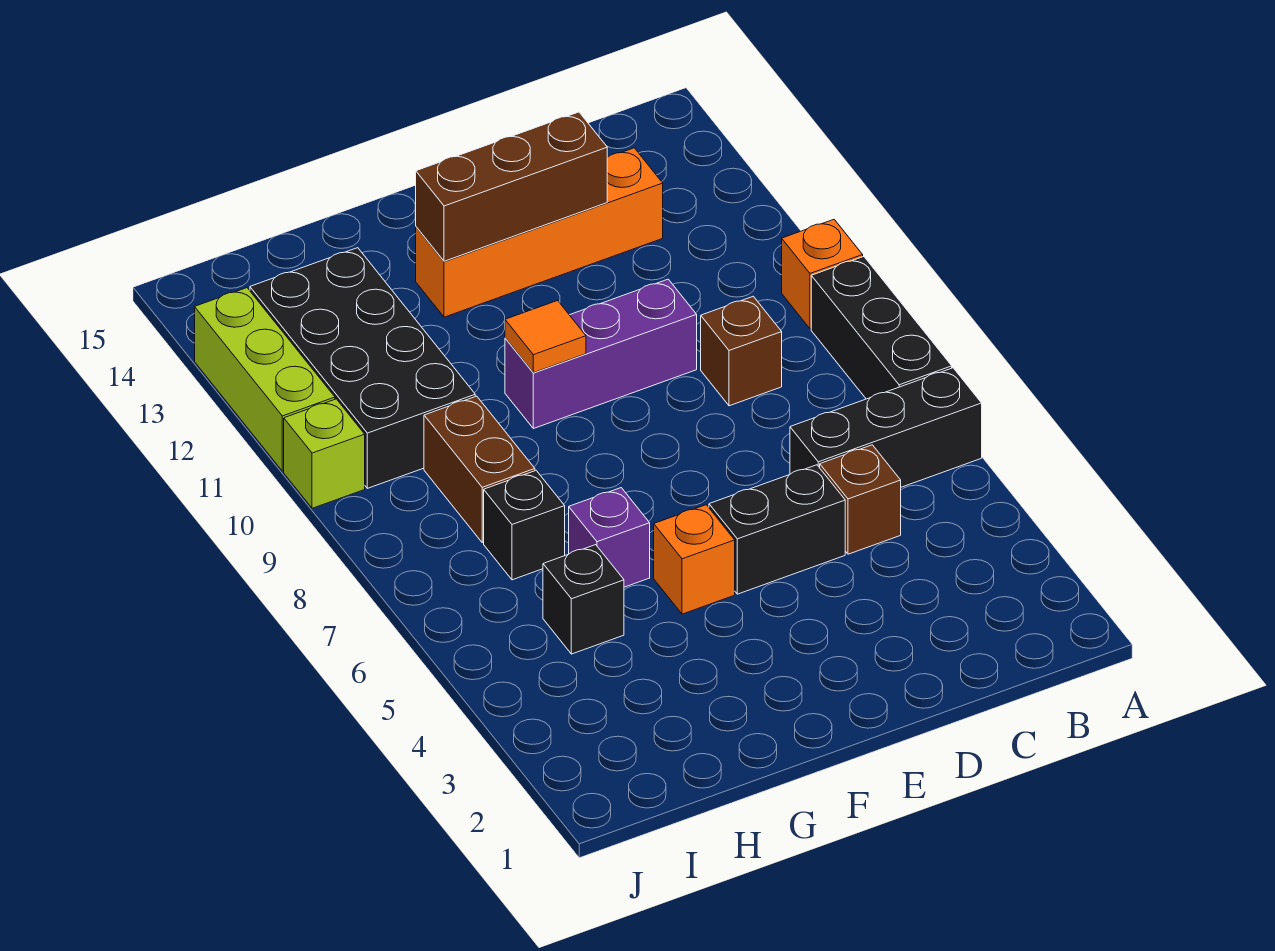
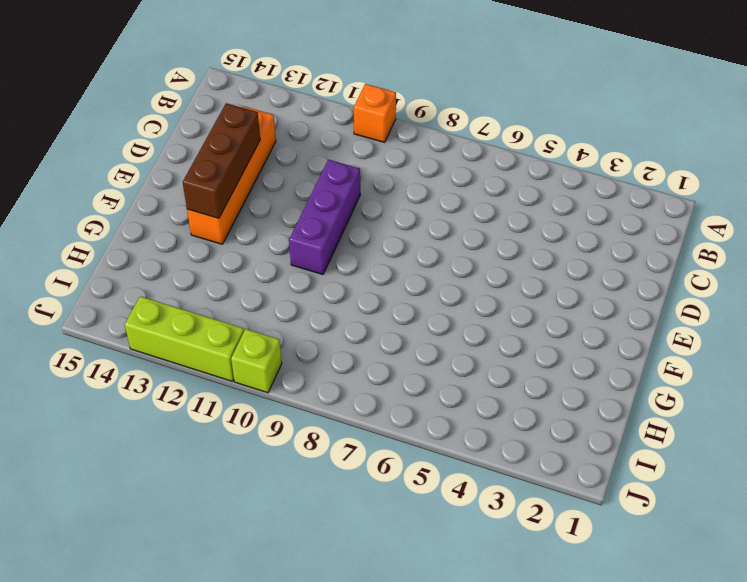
none -> black 1x3 brick [790,368,982,487]
none -> black 1x3 brick [811,257,952,399]
none -> brown 1x1 brick [820,445,901,554]

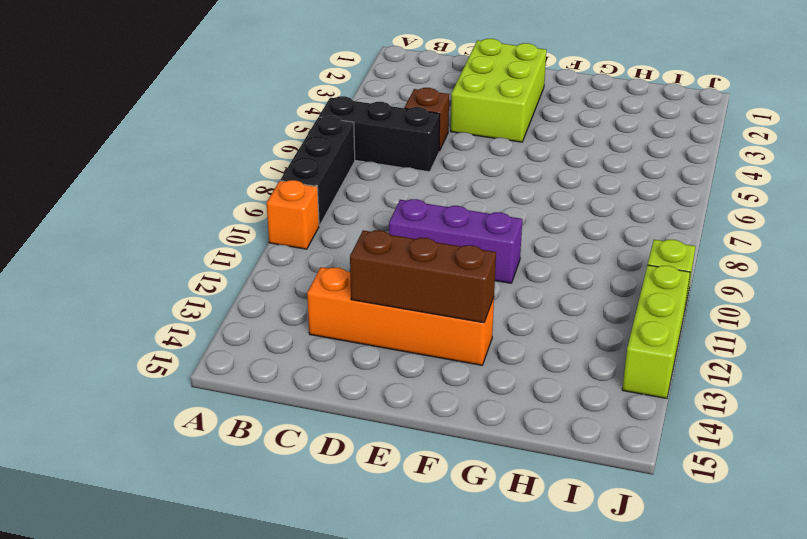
lime 2x3 brick [451,39,546,142] -> none
none -> brown 1x1 brick [701,296,782,406]
none -> black 1x2 brick [709,465,845,594]
none -> orange 1x1 brick [654,505,735,614]

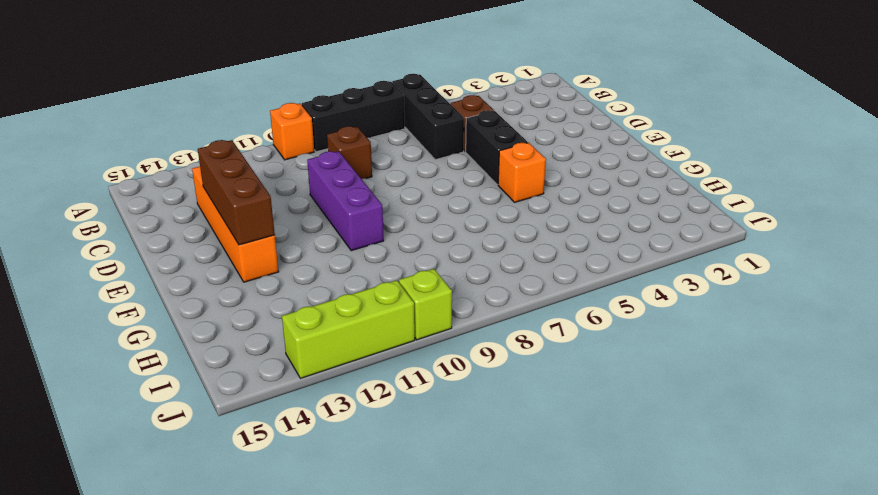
none -> purple 1x1 brick [569,488,650,587]
none -> black 1x1 brick [543,545,624,654]
none -> black 1x1 brick [484,471,565,580]

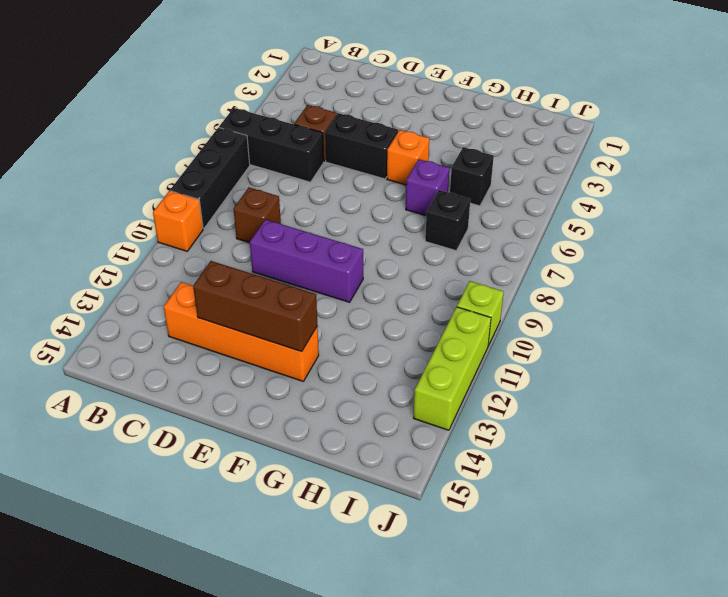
none -> brown 1x2 brick [424,396,535,543]
none -> black 2x4 brick [250,248,475,488]
none -> orange 1x1 tile [505,301,586,373]

